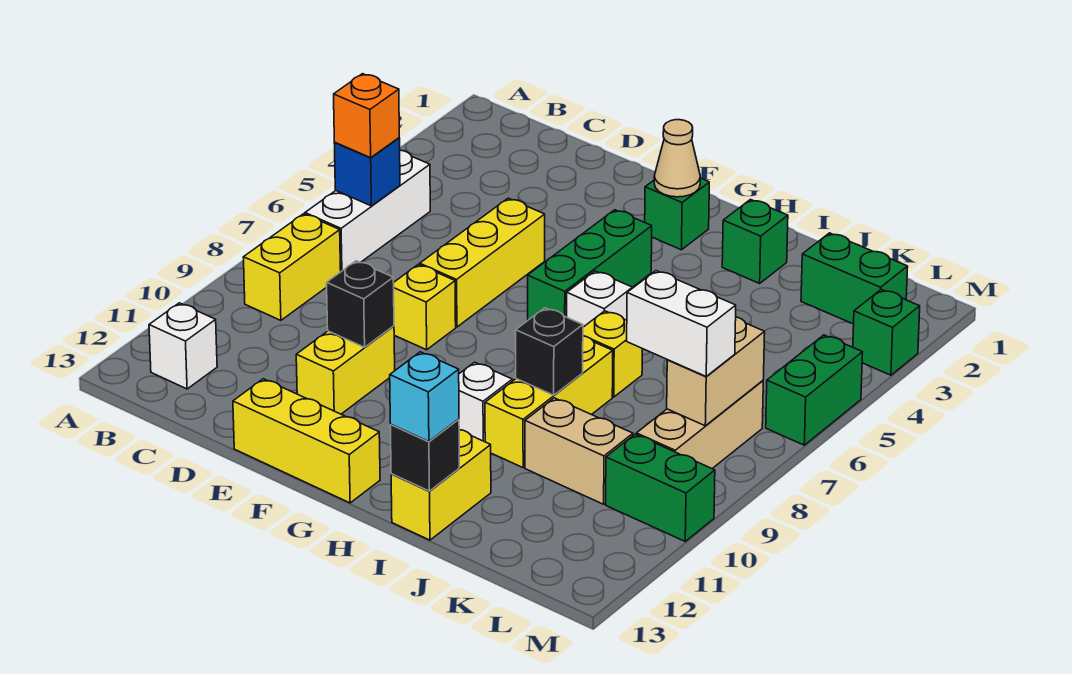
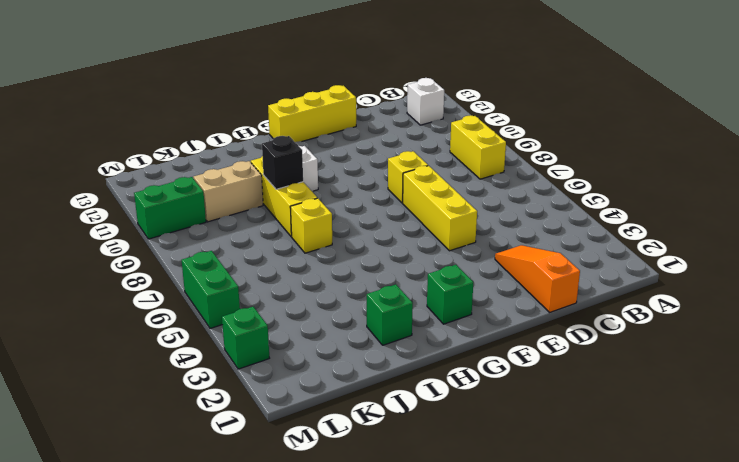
orange 1x3 slope [495,245,580,312] -> none
none -> white 1x3 brick [305,150,430,271]
none -> yellow 1x2 brick [296,326,395,414]
none -> green 1x3 brick [528,210,652,320]
none -> white 1x1 brick [567,271,633,327]

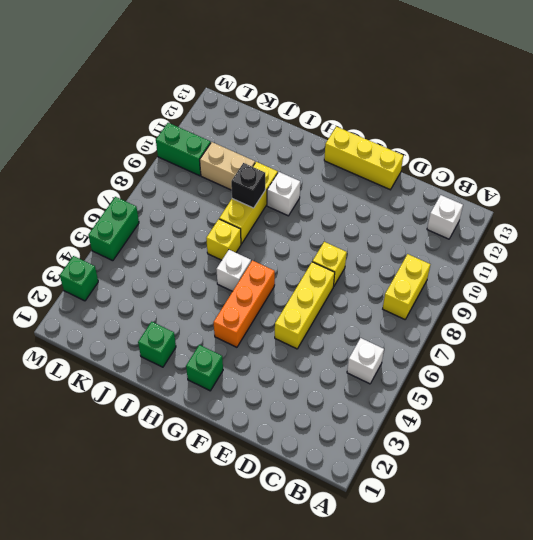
white 1x1 brick [347,338,384,384] -> white 1x3 brick [305,150,430,271]
orange 1x3 brick [214,260,275,347] -> green 1x3 brick [528,210,652,320]
none -> yellow 1x2 brick [296,326,395,414]
none -> yellow 1x2 brick [391,430,491,540]
none -> green 1x2 brick [801,233,908,324]
none -> tan 1x3 brick [636,381,763,468]

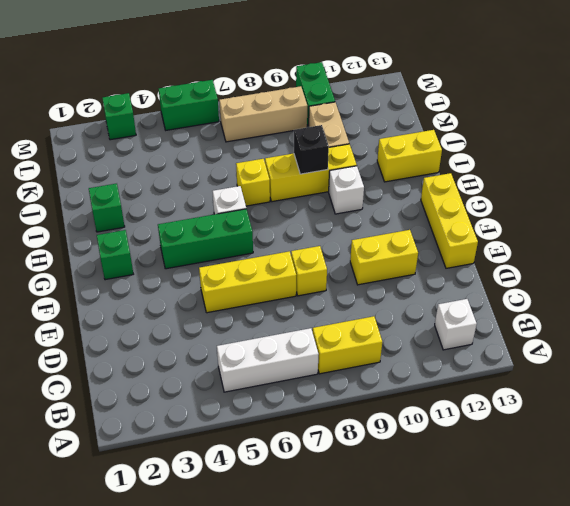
none -> green 1x2 brick [801,233,908,324]
none -> blue 1x1 brick [334,138,400,206]
none -> black 1x1 brick [327,261,394,347]
none -> tan 1x1 cone [654,120,700,197]

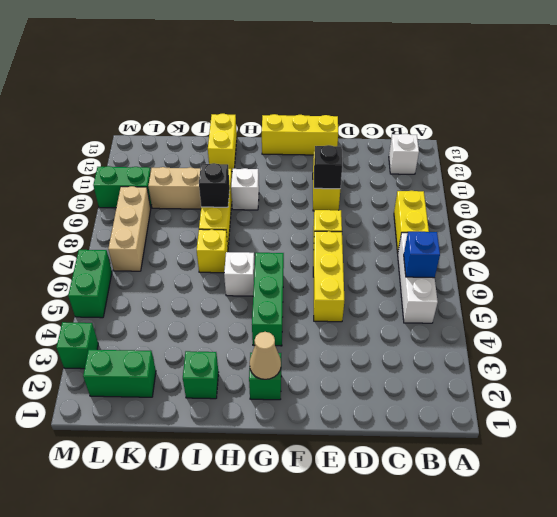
none -> black 1x1 brick [390,419,459,491]
none -> tan 1x2 brick [667,317,765,426]
none -> orange 1x1 brick [334,74,399,158]
none -> cyan 1x1 brick [390,352,459,441]

